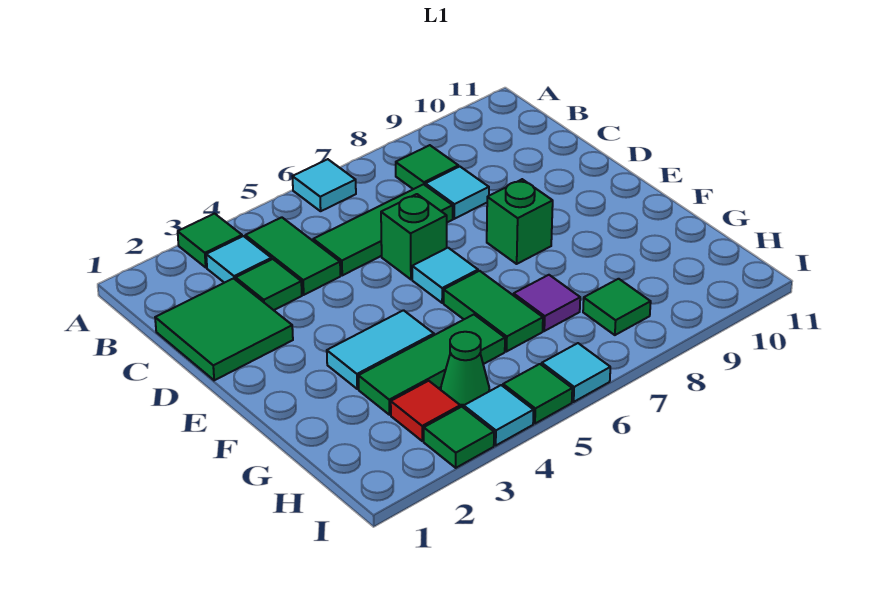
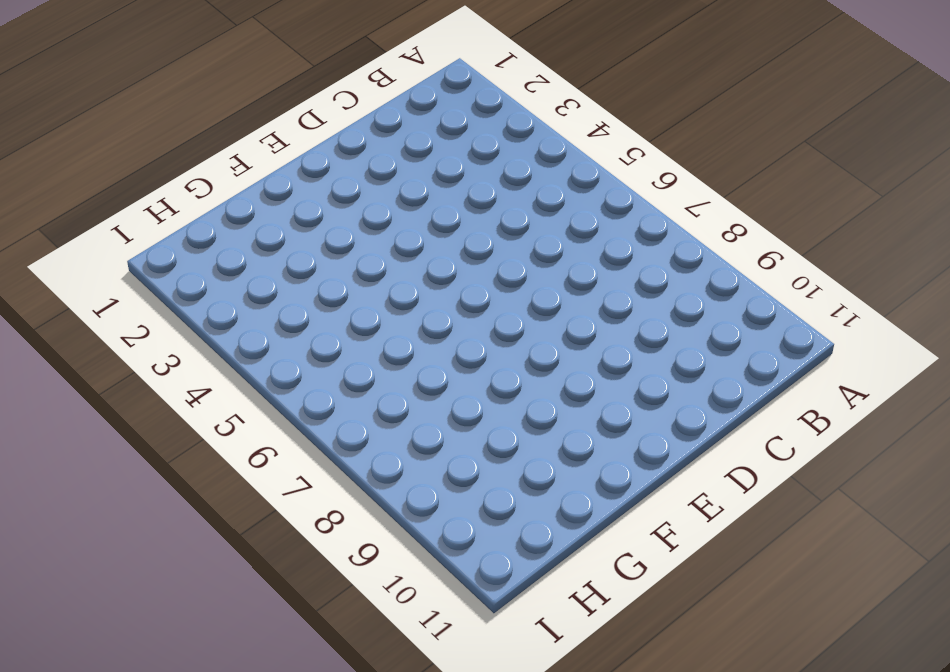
none -> green 1x1 tile [178,214,242,267]
none -> cyan 1x1 tile [292,159,356,211]
none -> cyan 1x1 tile [206,236,271,283]

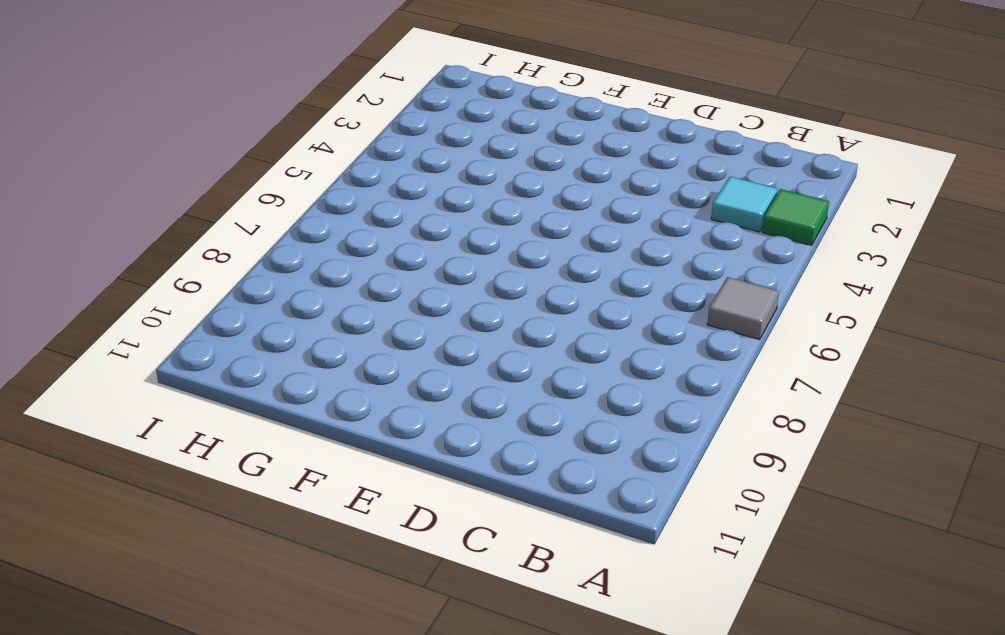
grey 1x1 tile [707,277,779,340] -> cyan 1x1 tile [292,159,356,211]
none -> green 1x2 tile [245,217,340,295]
none -> green 1x1 tile [396,145,458,189]
none -> green 2x2 tile [155,278,293,380]

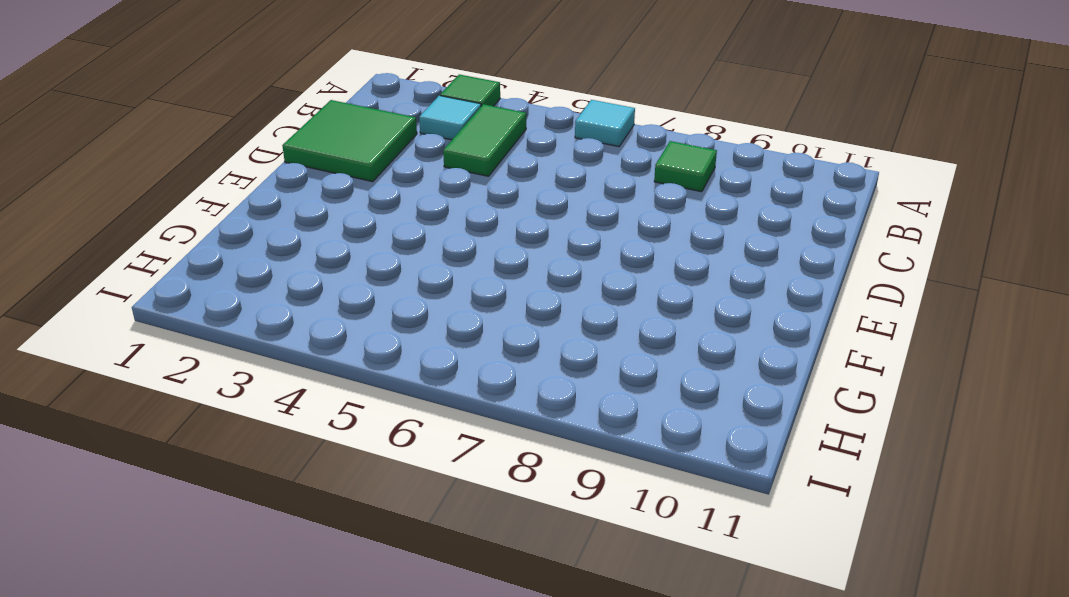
none -> green 1x1 tile [236,259,302,310]
none -> green 1x3 tile [313,184,453,275]
none -> cyan 1x1 tile [425,167,489,219]

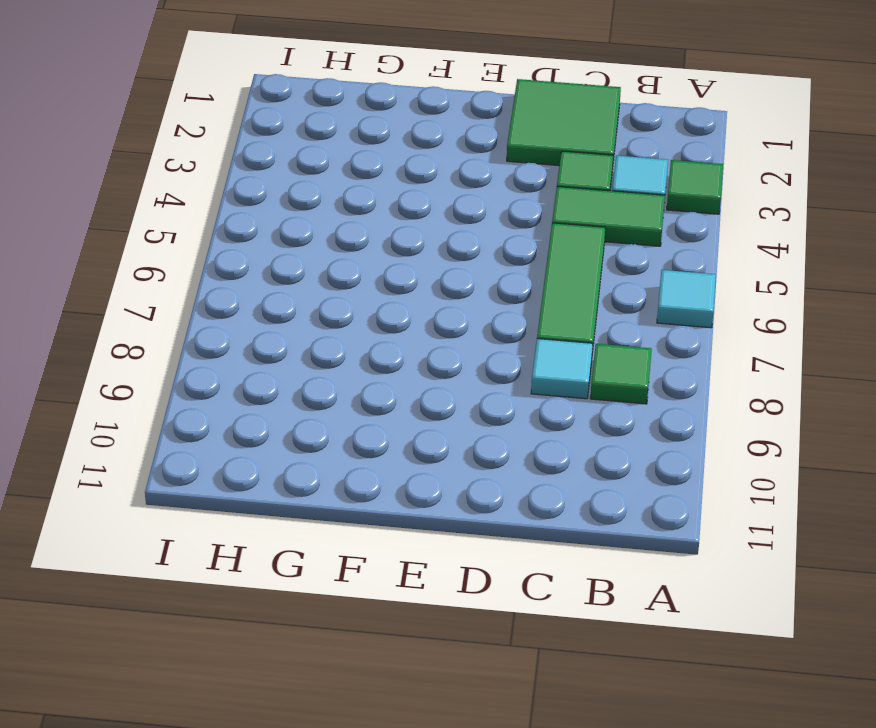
none -> green 1x1 brick [381,194,447,279]
none -> cyan 1x1 tile [412,248,478,303]
none -> green 1x1 brick [487,179,553,264]

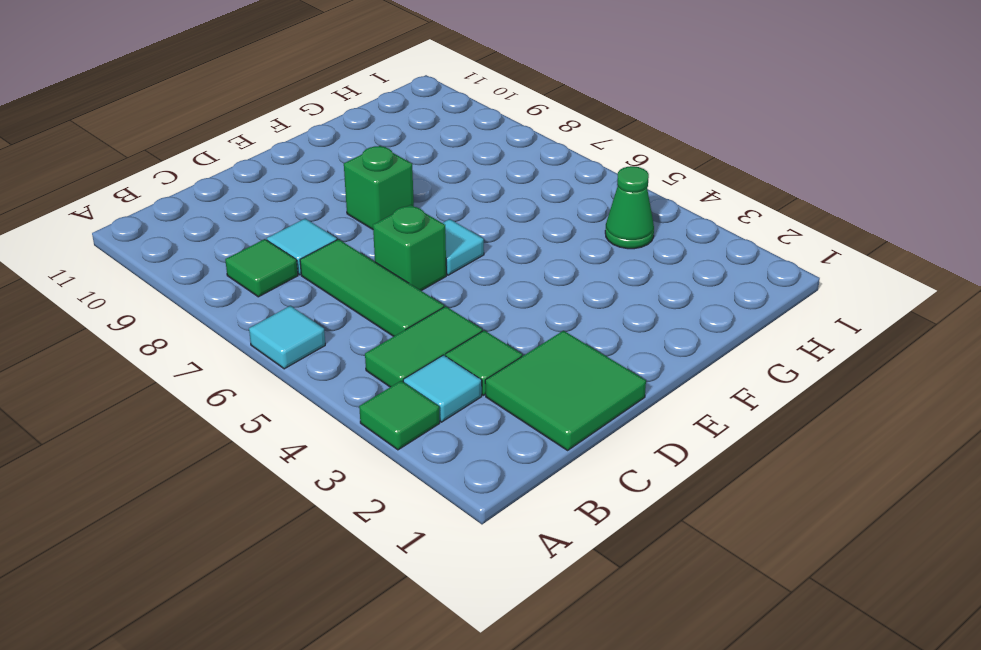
none -> cyan 1x2 tile [327,310,434,389]
none -> green 1x2 tile [444,271,543,351]
none -> green 1x3 tile [358,315,505,415]

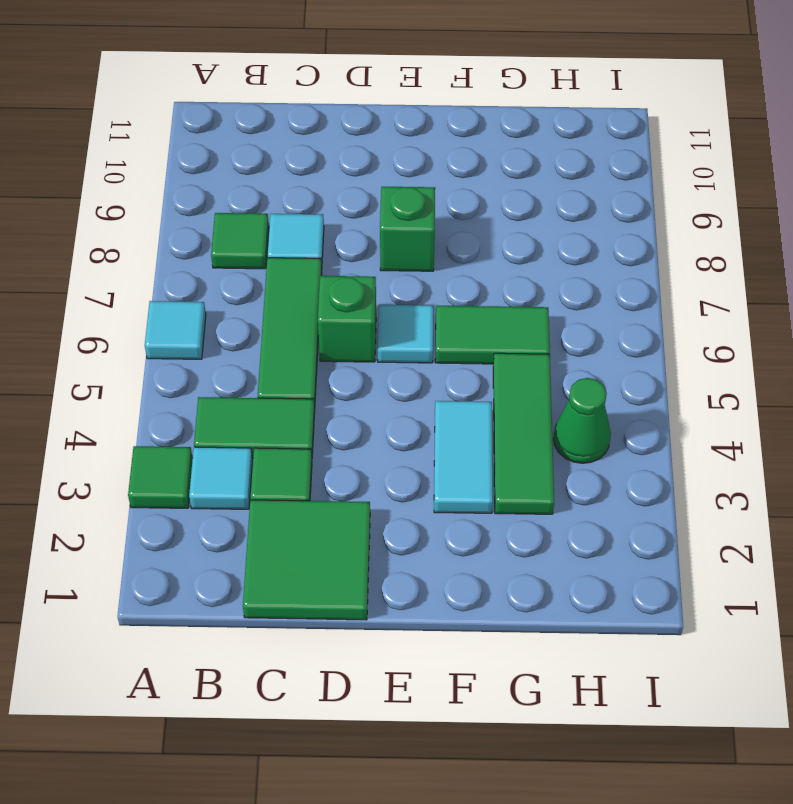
none -> purple 1x1 tile [514,275,580,331]
none -> red 1x1 tile [391,381,460,441]
none -> green 1x1 tile [583,279,651,335]

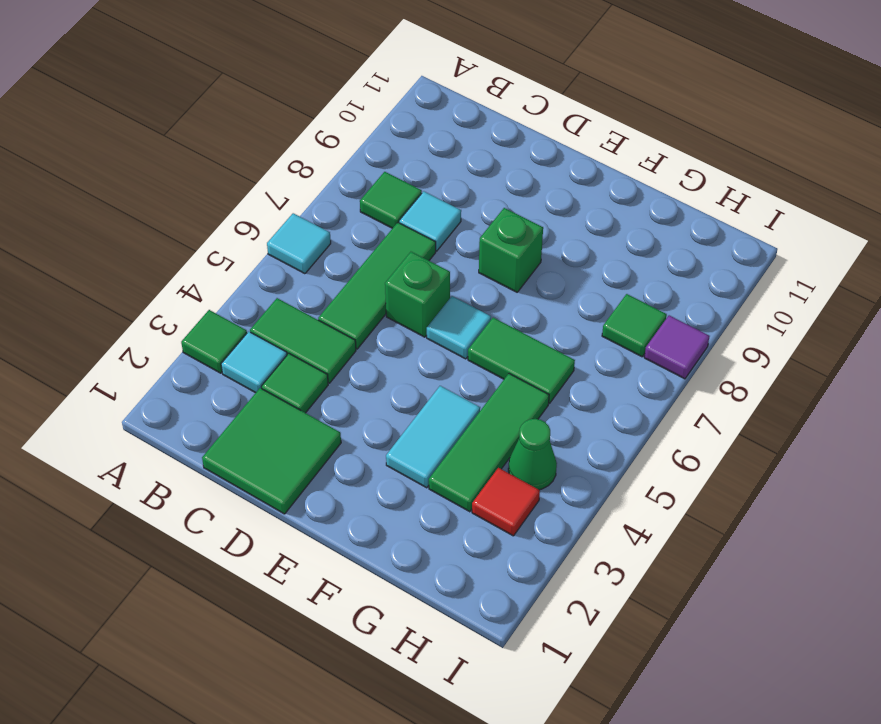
purple 1x1 tile [644,315,709,379] -> purple 1x1 tile moved to [514,275,580,331]
none -> green 1x1 tile [424,407,494,468]
none -> cyan 1x1 tile [464,385,534,445]
none -> green 1x1 tile [503,364,572,424]

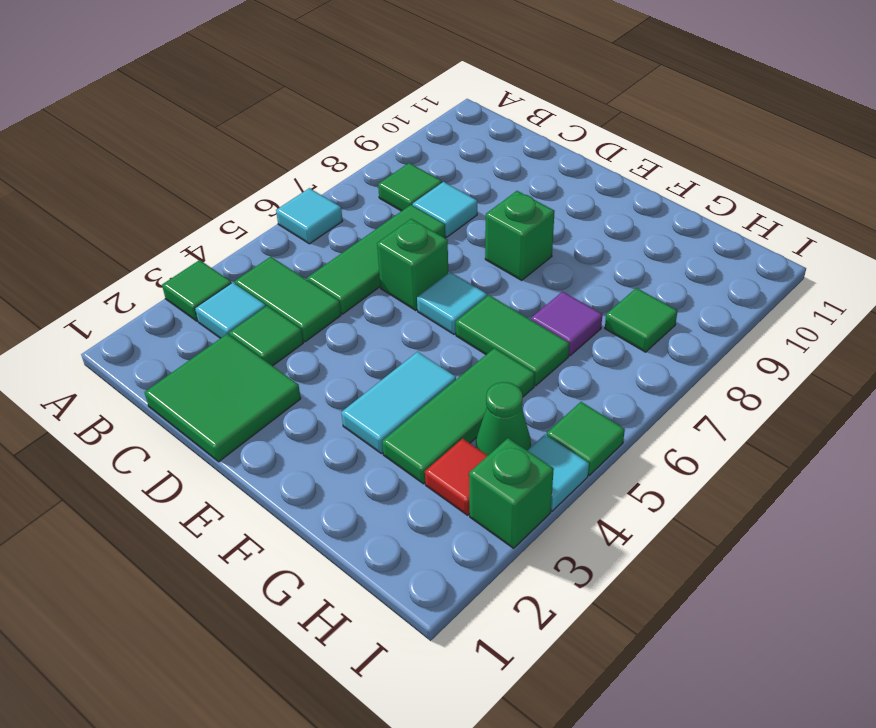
green 1x1 brick [469,438,554,548] -> green 1x1 tile [424,407,494,468]
none -> cyan 1x1 tile [542,343,610,402]

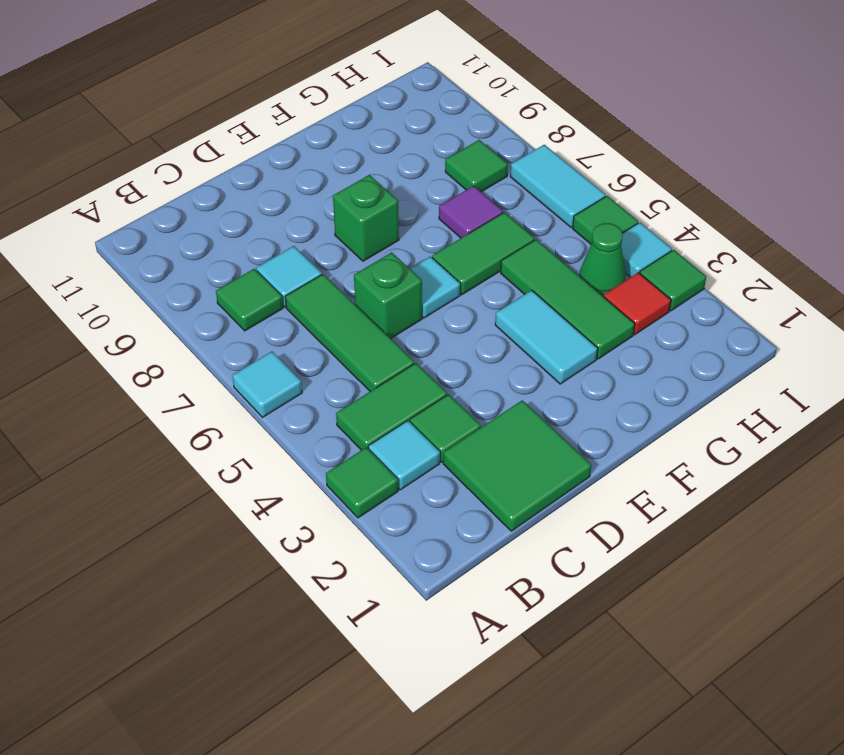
cyan 1x2 tile [510,145,606,227] -> cyan 1x1 tile [542,343,610,402]

